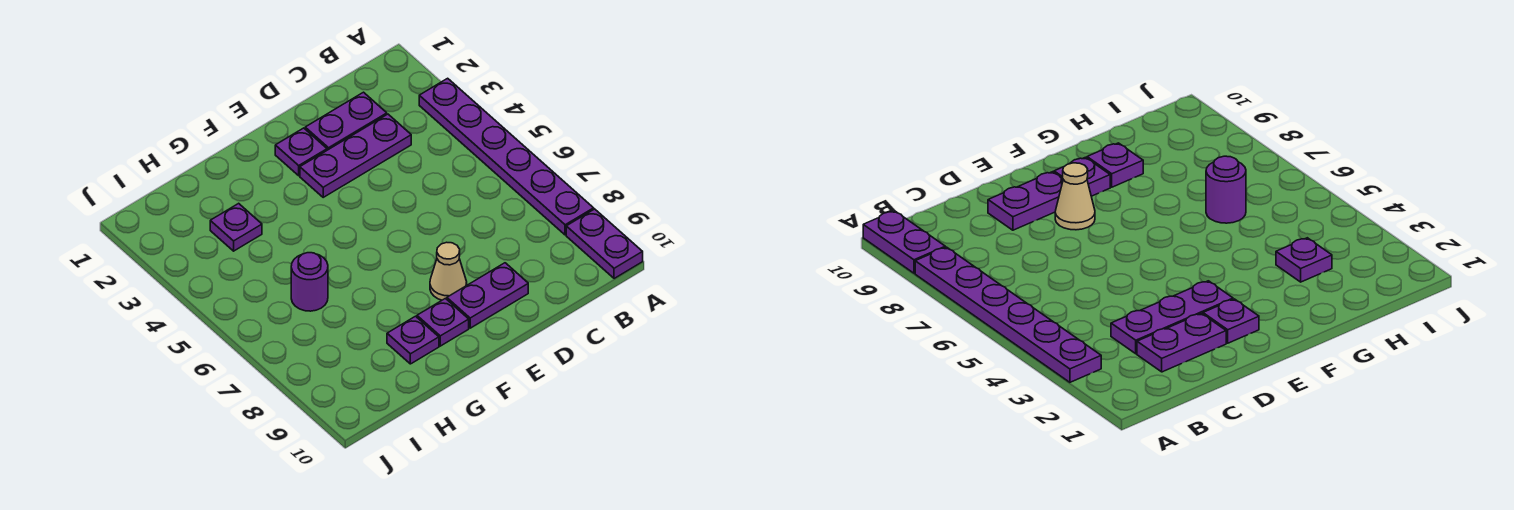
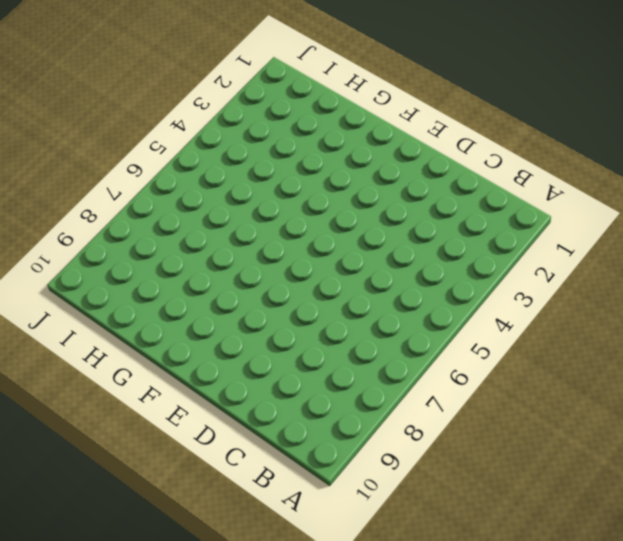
none -> purple 1x6 plate [419,78,594,235]
none -> purple 1x2 plate [566,209,643,279]

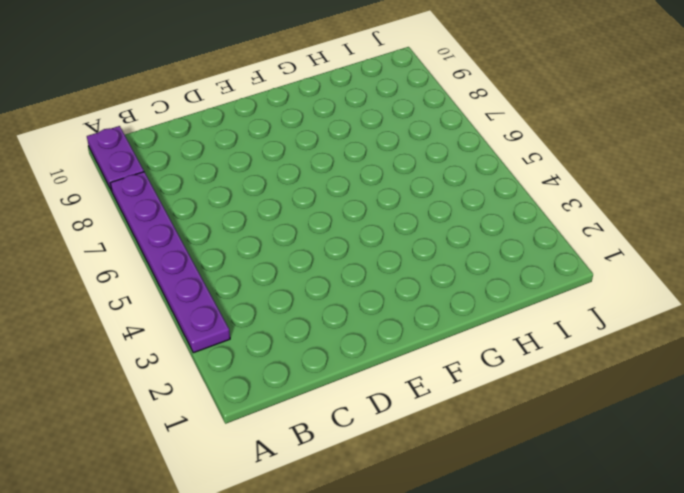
none -> purple 1x2 plate [305,92,387,150]
none -> purple 1x3 plate [300,114,411,197]

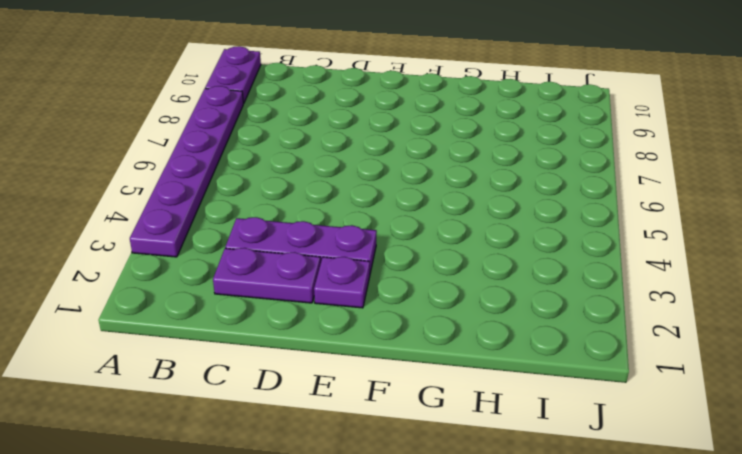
none -> purple 1x2 plate [447,263,528,328]
none -> tan 1x1 cone [430,242,467,300]

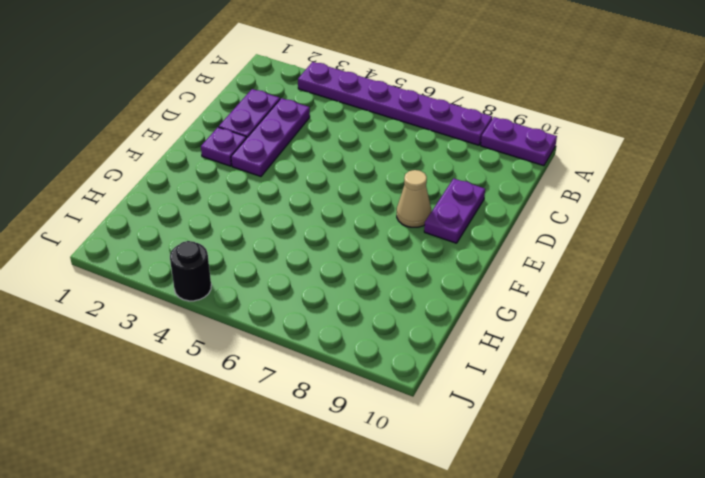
black 1x1 round brick [170,241,211,301] -> none
none -> purple 1x1 plate [417,298,469,346]
none -> purple 1x1 plate [387,316,439,364]

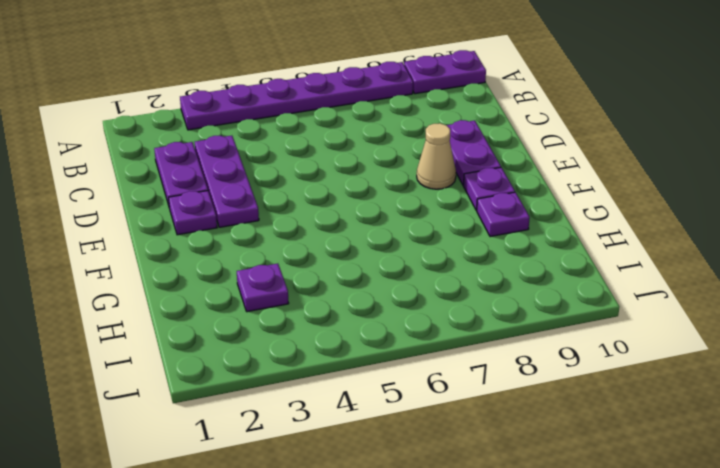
none -> purple 1x1 round brick [291,253,328,311]

